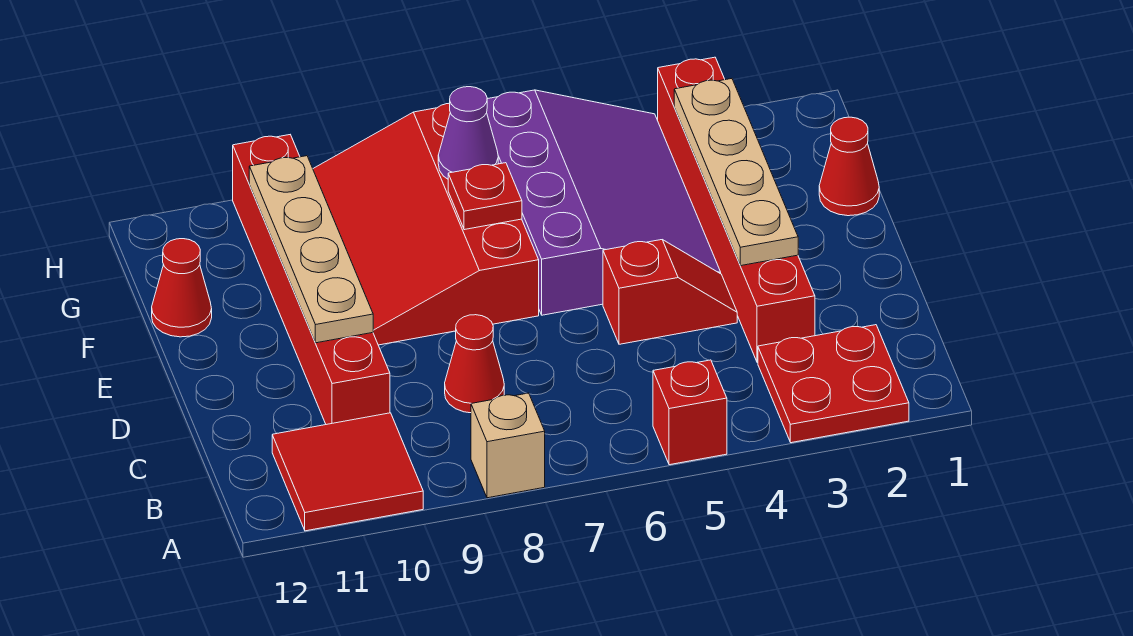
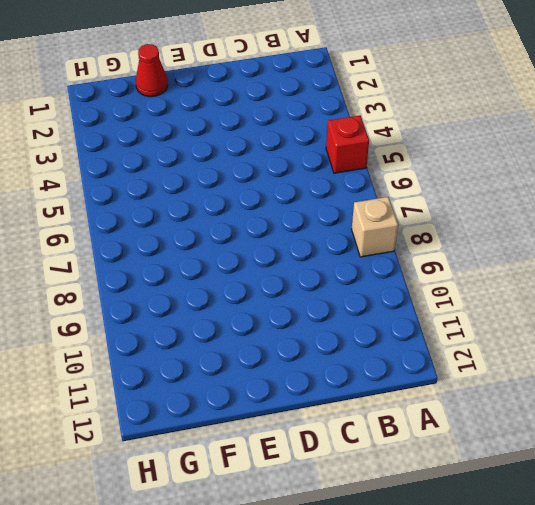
none -> red 2x2 plate [758,325,909,443]
none -> red 2x2 tile [272,413,423,531]
none -> red 1x6 brick [658,57,815,362]

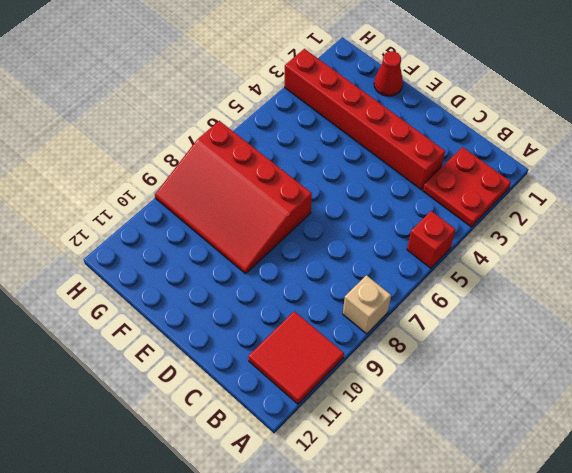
none -> red 1x1 cone [445,315,504,413]
none -> red 1x6 brick [233,135,390,425]
none -> red 1x2 slope [603,240,737,344]

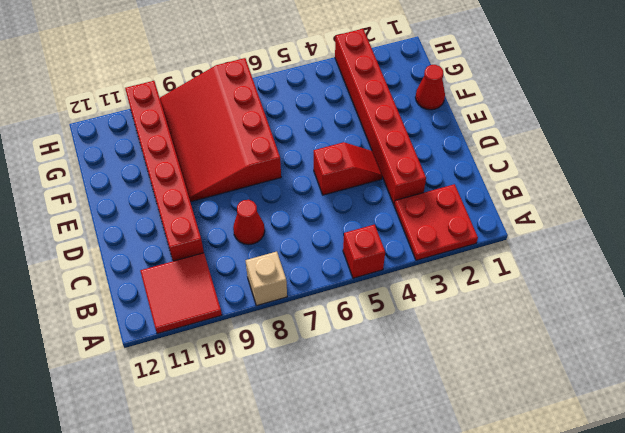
none -> purple 3x4 slope [487,90,721,315]
none -> red 1x1 cone [152,239,212,337]
none -> tan 1x4 plate [674,79,798,266]

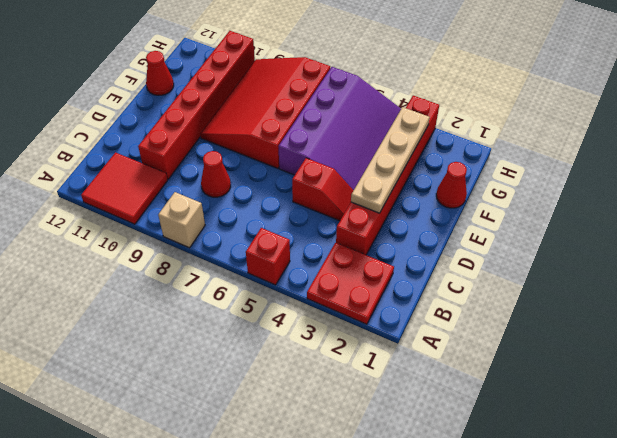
none -> tan 1x4 plate [249,156,373,343]
none -> red 1x1 plate [448,163,522,230]
none -> purple 1x1 cone [438,87,498,179]

